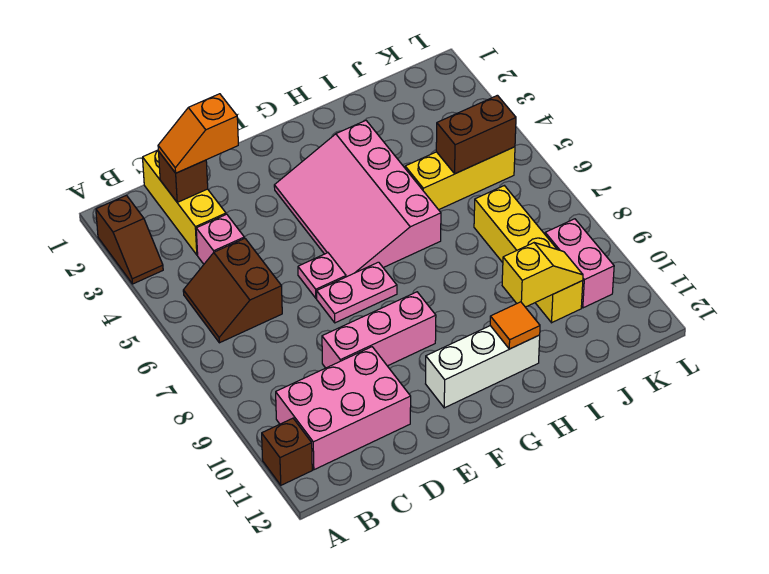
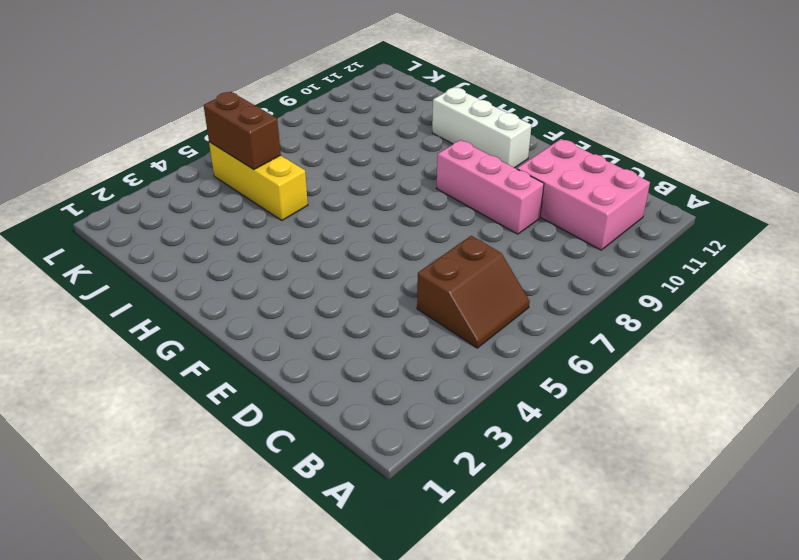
none -> brown 1x2 slope [96,195,163,284]
none -> brown 1x1 brick [262,418,312,485]
none -> yellow 1x3 brick [143,150,226,255]

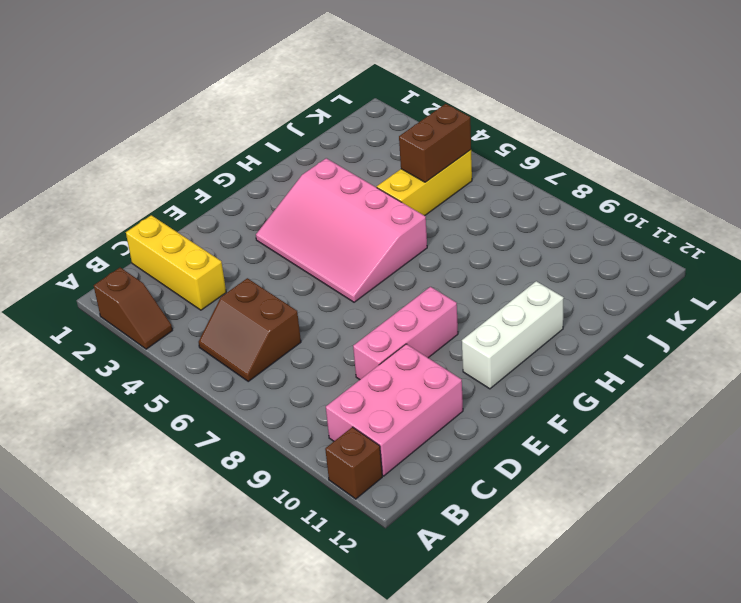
none -> pink 1x1 brick [196,214,244,264]
none -> pink 1x1 plate [298,253,346,298]
none -> pink 1x2 plate [317,262,397,323]

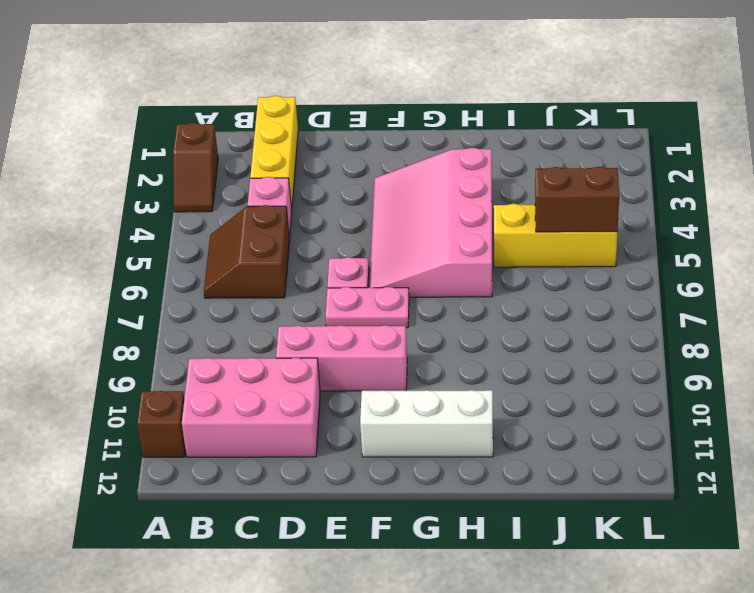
none -> yellow 1x4 brick [474,186,583,323]
none -> pink 1x2 brick [545,219,614,308]
none -> brown 1x1 brick [159,152,208,202]

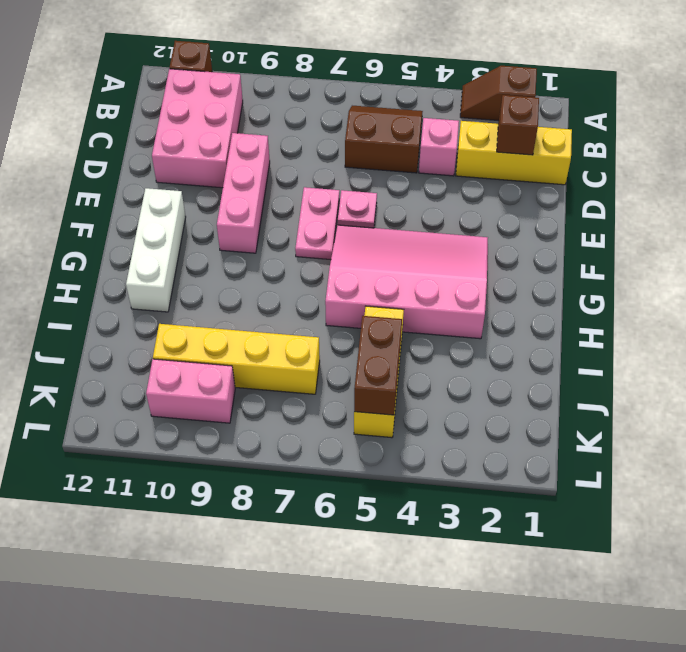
none -> orange 1x1 tile [490,302,540,349]
none -> yellow 1x2 slope [502,243,583,307]
none -> orange 1x2 slope [158,94,238,173]

